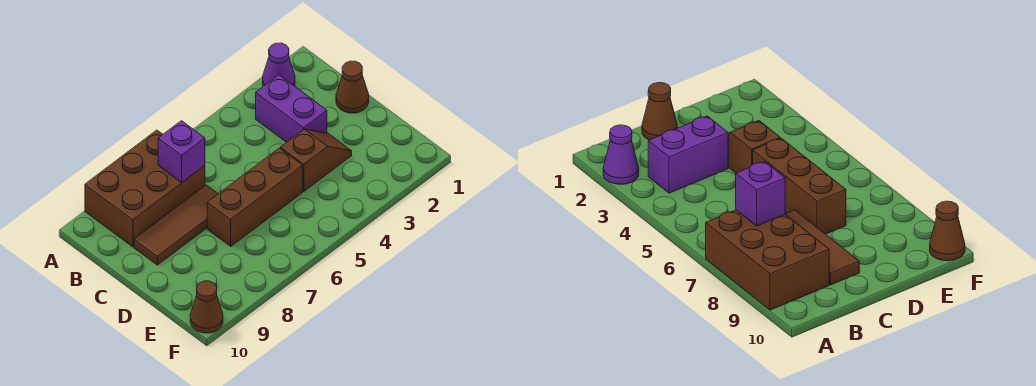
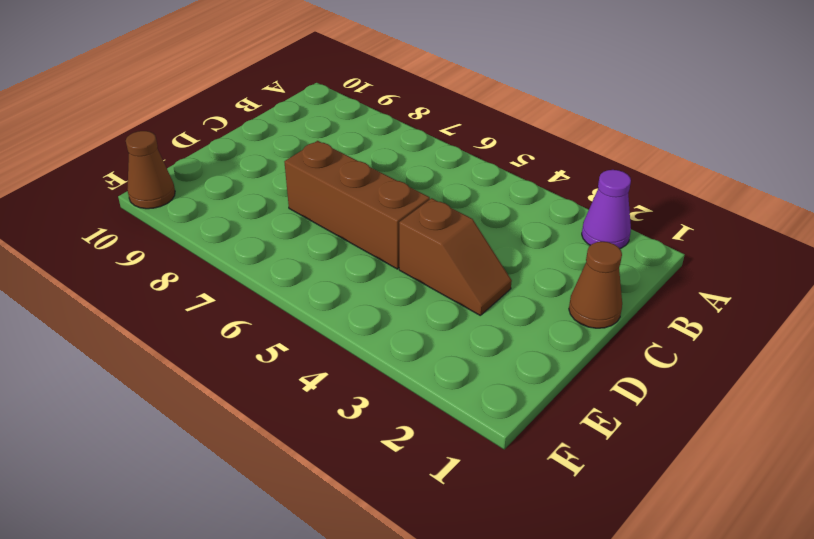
none -> brown 2x3 brick [85,130,205,247]
none -> purple 1x2 brick [256,75,327,142]

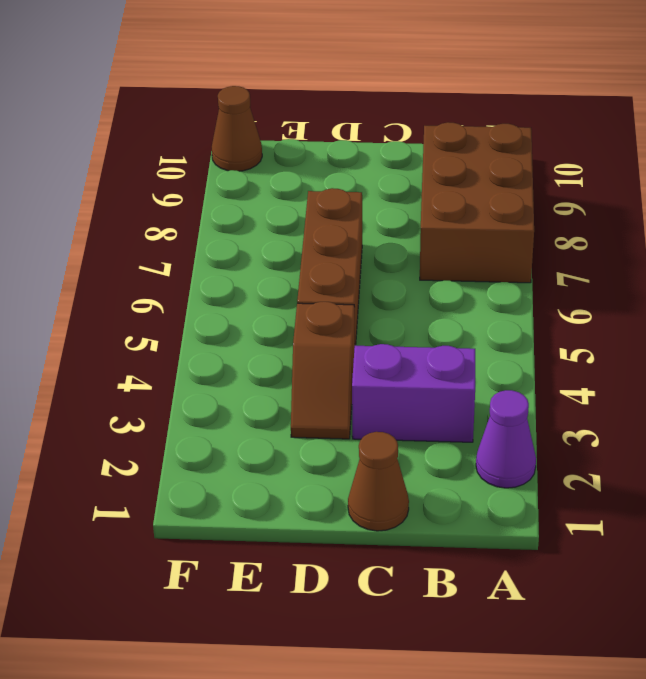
none -> brown 1x3 tile [134,185,218,265]
none -> purple 1x1 brick [158,121,205,183]

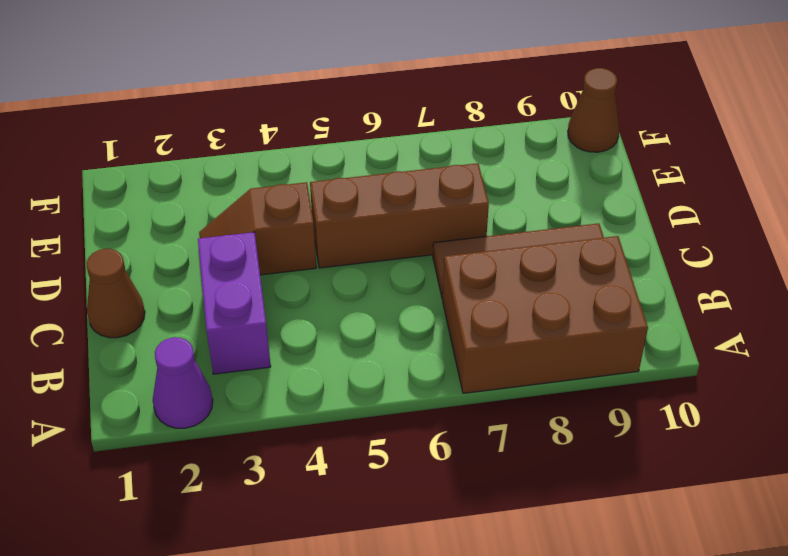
none -> purple 1x1 brick [158,121,205,183]

